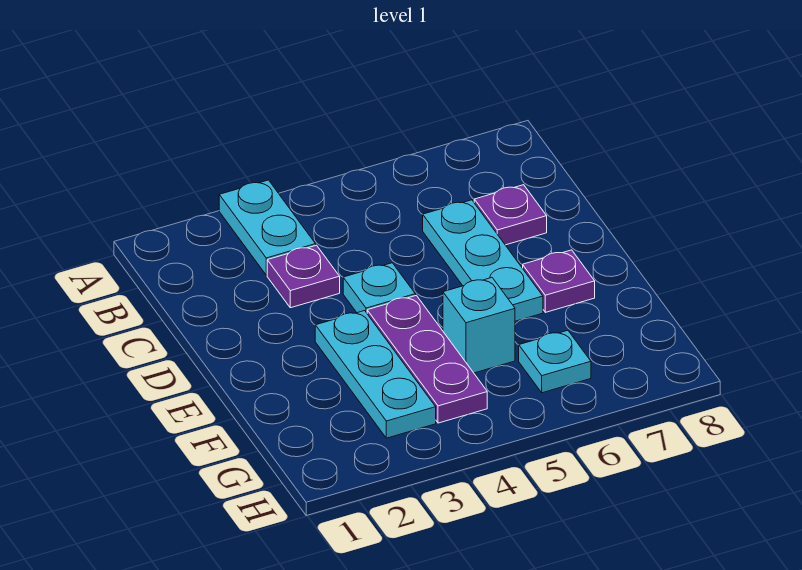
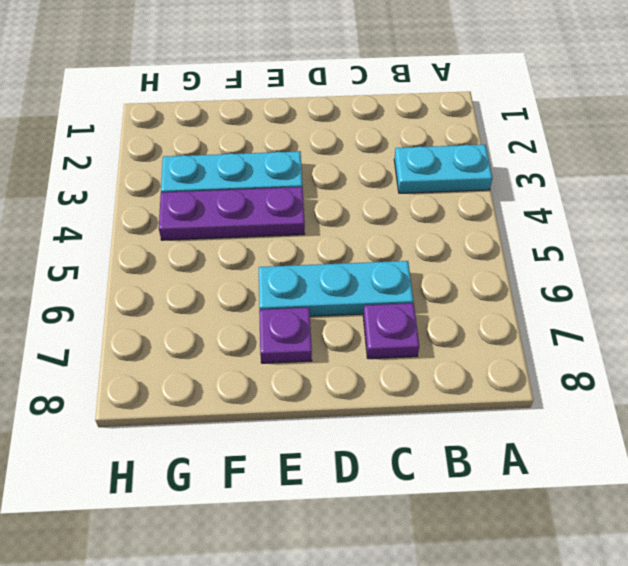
none -> purple 1x1 plate [267,245,340,308]
none -> cyan 1x1 plate [343,263,415,313]

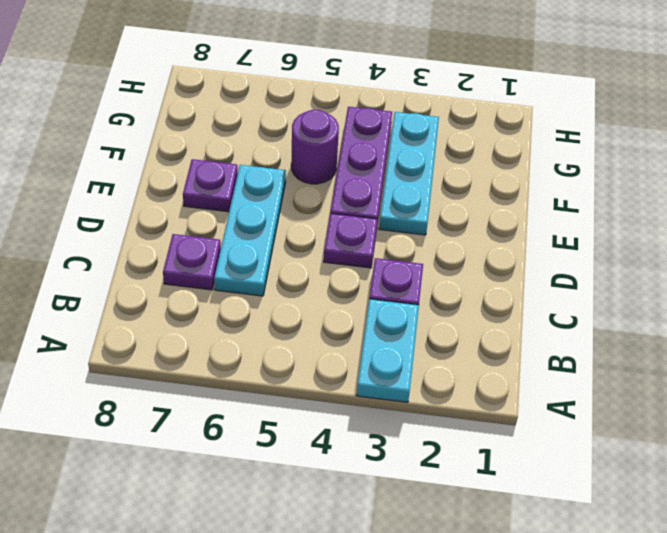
purple 1x1 plate [324,213,378,268] -> cyan 1x1 plate [343,263,415,313]
purple 1x1 round brick [291,110,339,184] -> cyan 1x1 brick [443,278,515,373]
none -> cyan 1x1 plate [519,330,591,393]

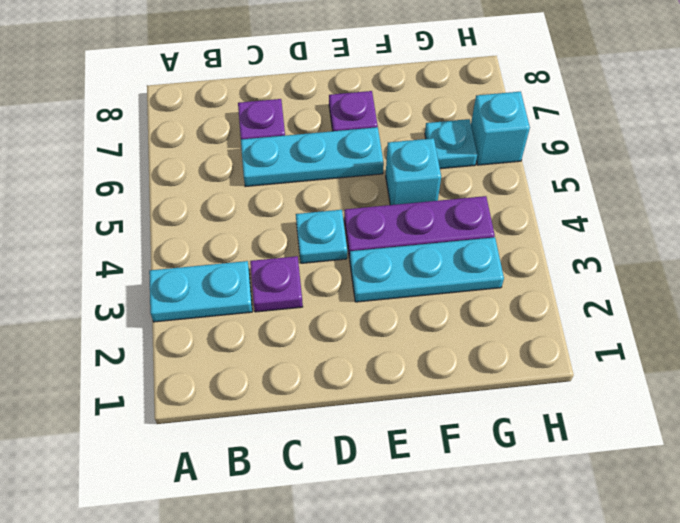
cyan 1x1 brick [471,92,530,165] -> none

